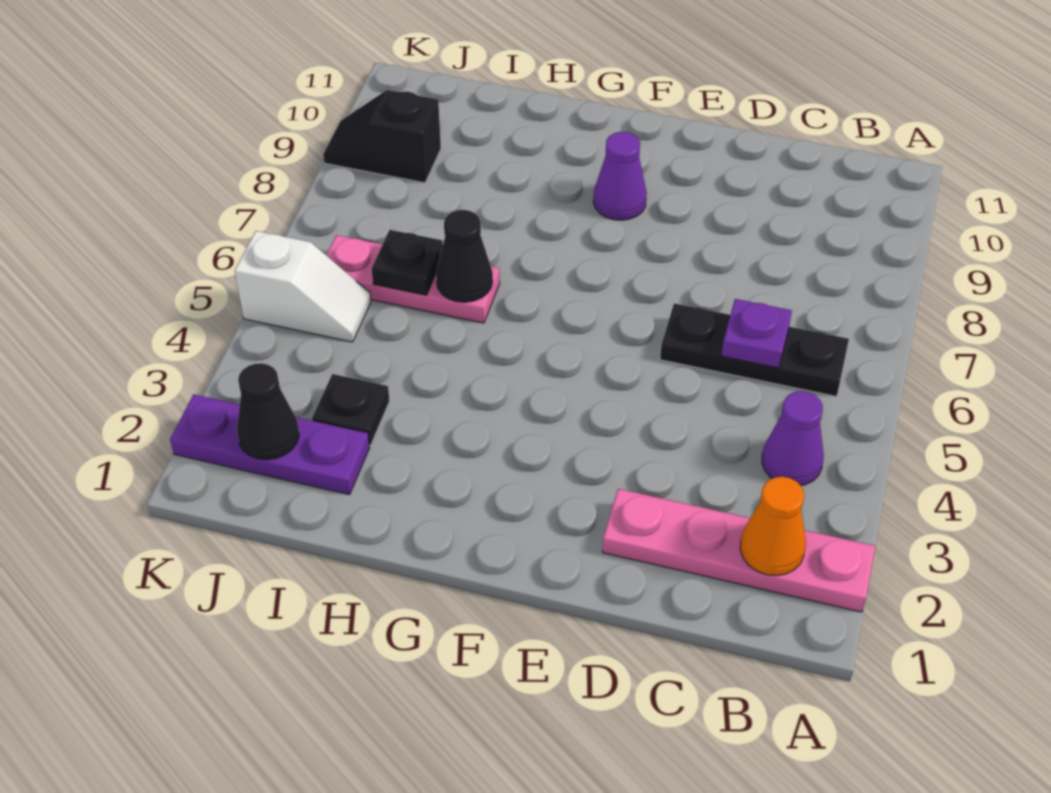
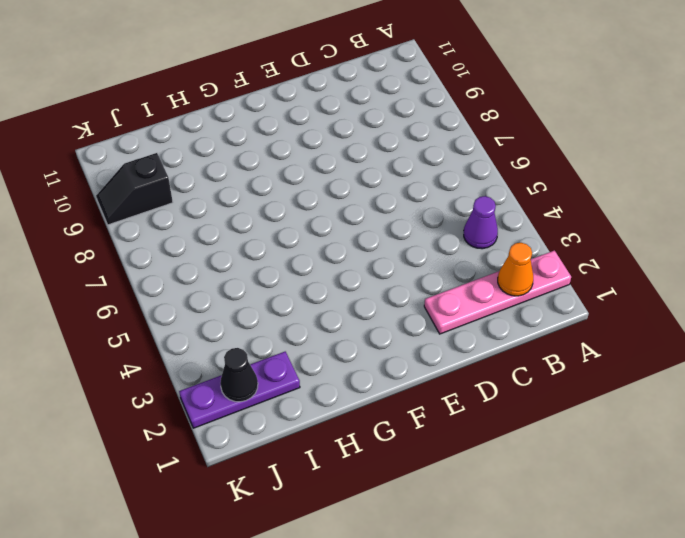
none -> black 1x3 plate [660,303,849,396]
none -> purple 1x1 cone [593,132,647,220]
none -> pink 1x3 plate [326,235,500,323]

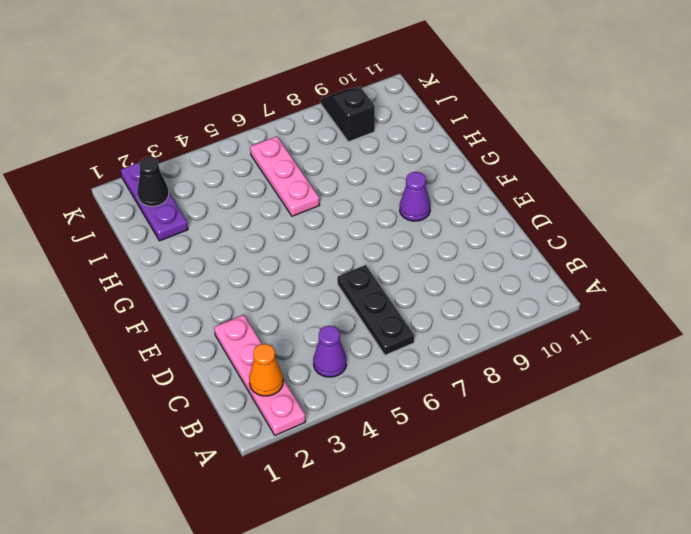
none -> black 1x1 plate [312,374,389,446]
none -> white 1x2 slope [235,231,371,342]
none -> purple 1x1 plate [721,299,792,368]

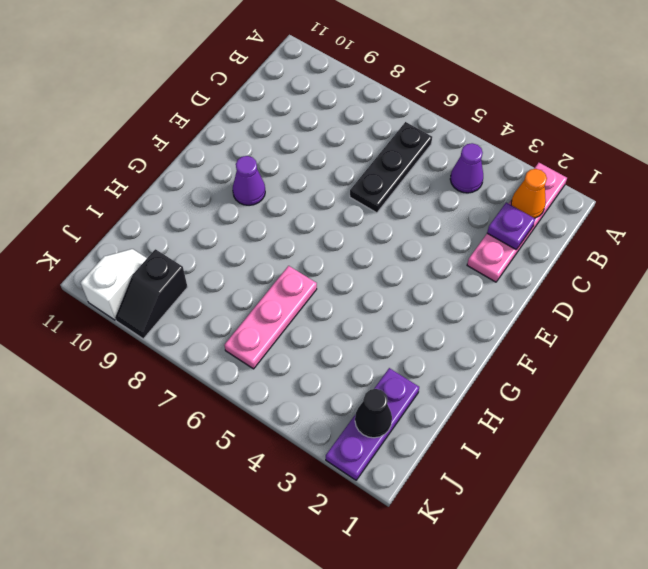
purple 1x1 plate [487,203,535,249] -> purple 1x1 plate moved to [721,299,792,368]
white 1x2 slope [80,249,147,320] -> white 1x2 slope moved to [235,231,371,342]
none -> black 1x1 plate [312,374,389,446]
none -> black 1x1 cone [436,210,493,302]
none -> black 1x1 plate [372,230,443,295]

